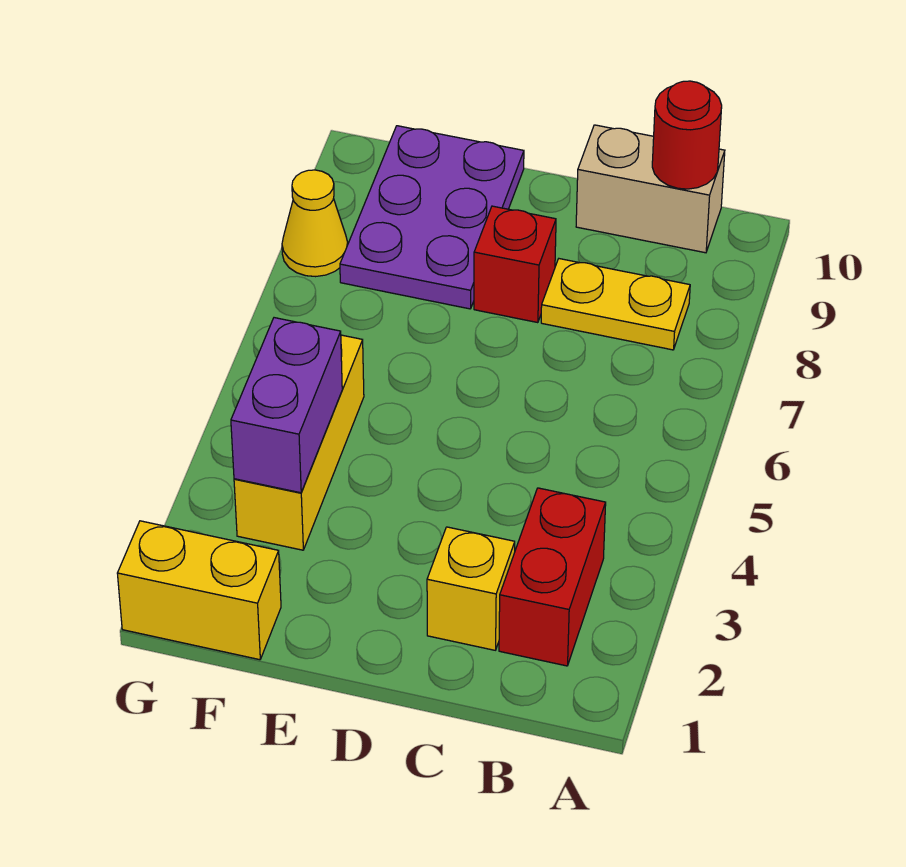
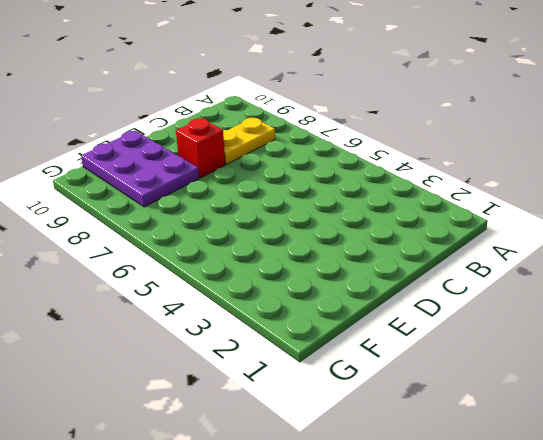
none -> red 1x2 brick [499,488,606,666]
none -> tan 1x2 brick [576,125,725,253]

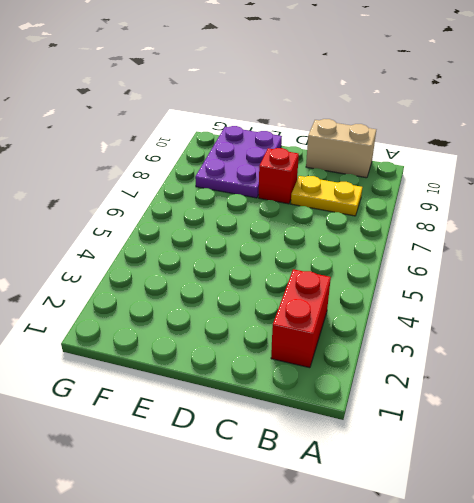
none -> yellow 1x1 brick [427,527,515,650]
none -> yellow 1x2 brick [117,521,281,660]

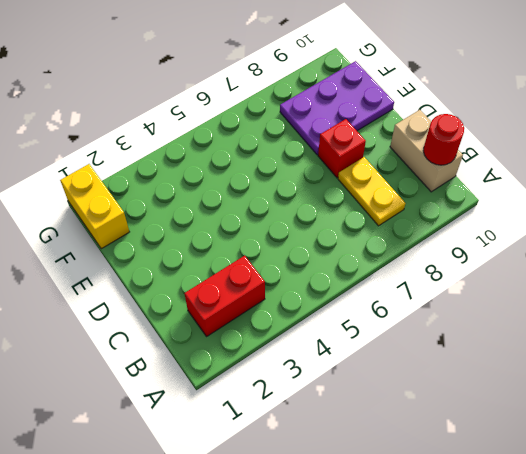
none -> yellow 1x1 brick [427,527,515,650]
none -> yellow 1x3 brick [234,335,364,550]

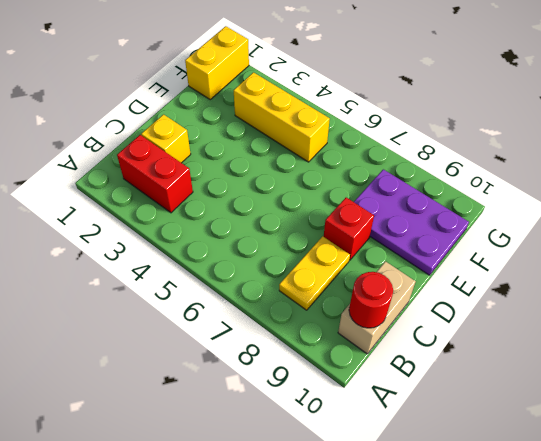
none -> yellow 1x1 cone [282,170,348,277]
none -> purple 1x2 brick [231,318,342,493]

